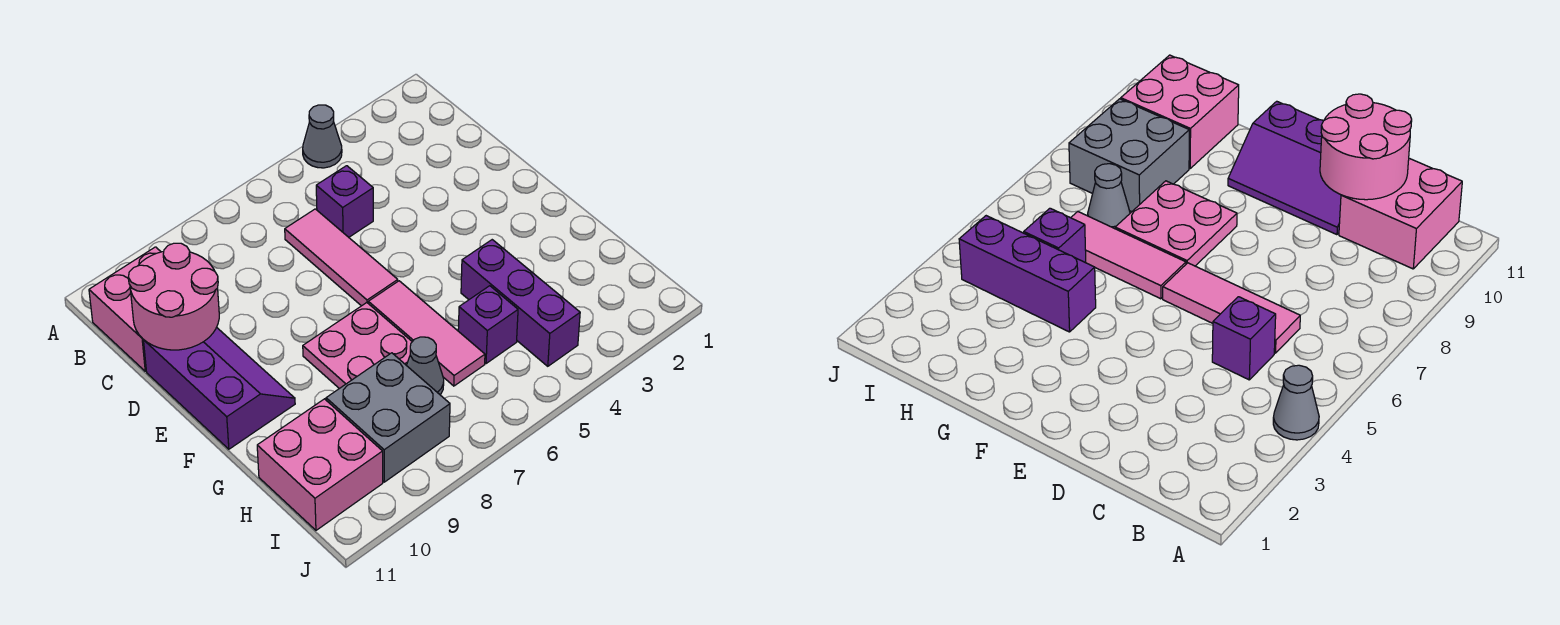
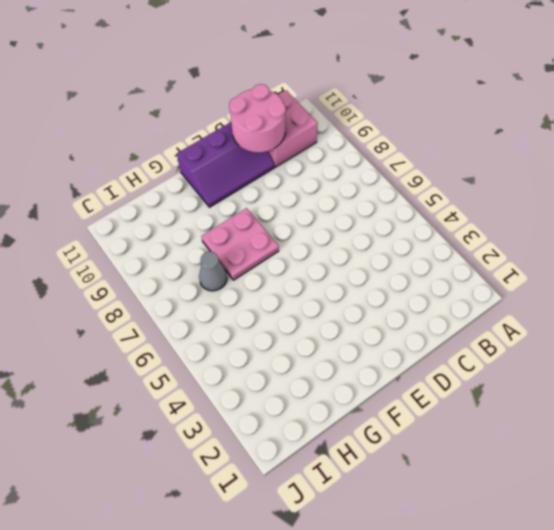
none -> grey 1x1 cone [303,105,342,168]
none -> purple 1x1 brick [316,166,373,237]
none -> pink 1x3 tile [285,209,398,306]

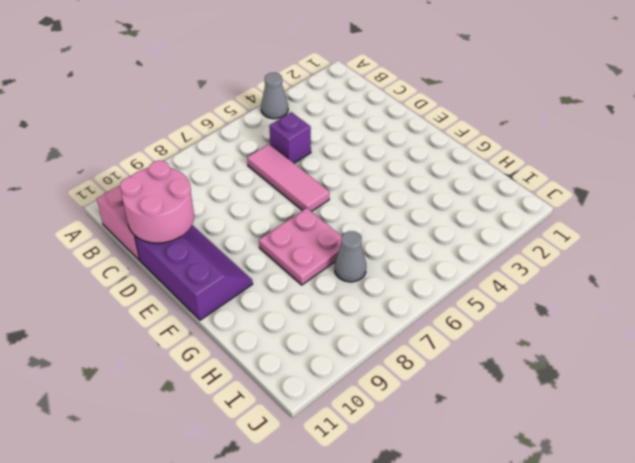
none -> pink 1x3 tile [368,281,485,386]
none -> purple 1x3 brick [461,240,580,366]
none -> purple 1x1 brick [458,286,518,364]

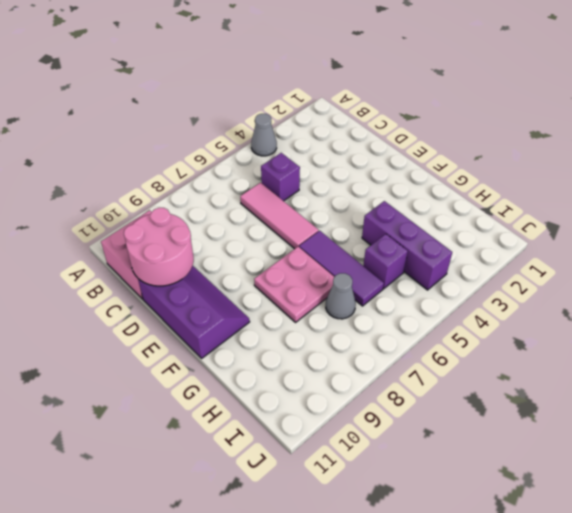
purple 1x3 tile [299,231,384,306] -> pink 1x3 tile [368,281,485,386]
none -> grey 2x2 brick [326,353,450,482]
none -> pink 2x2 brick [257,399,383,530]

